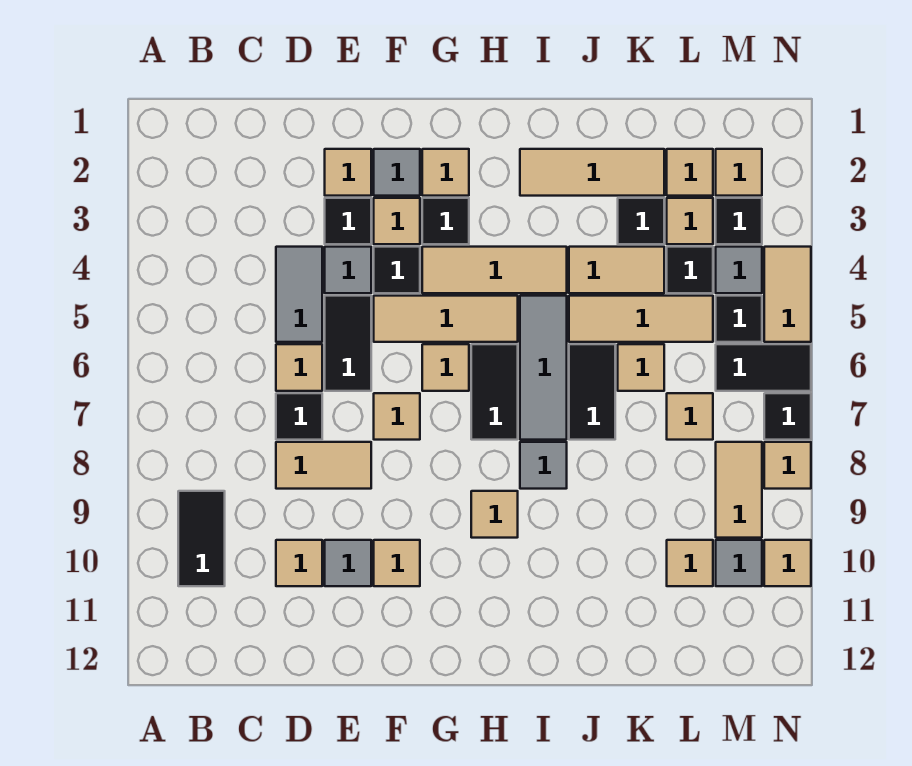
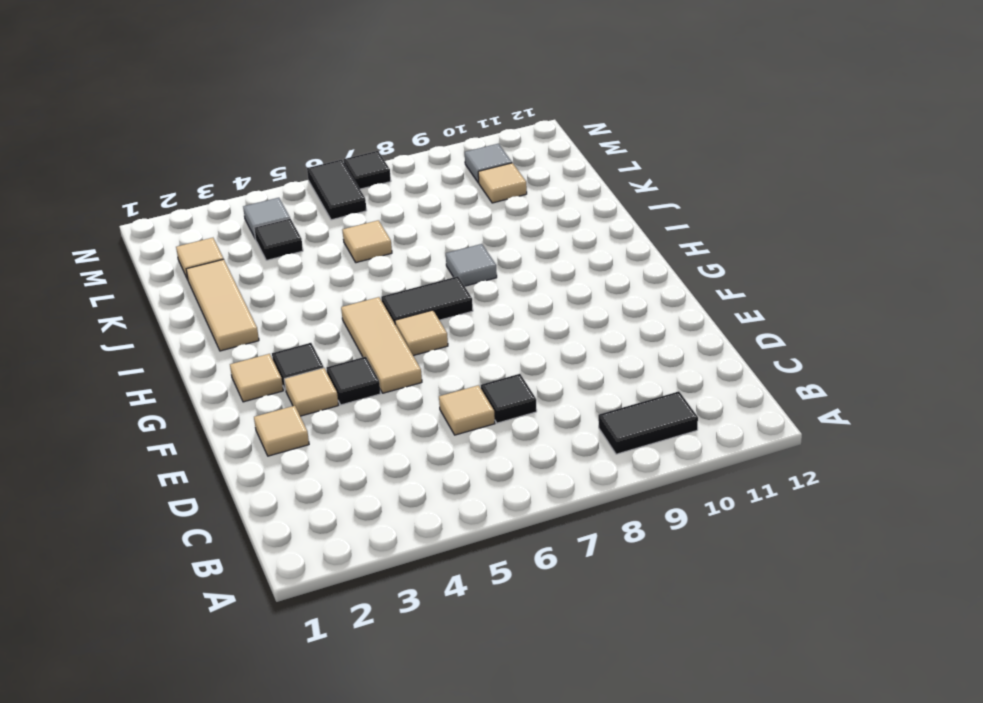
none -> grey 1x2 tile [276,247,322,342]
none -> tan 1x2 tile [276,442,371,489]
none -> tan 1x1 tile [276,540,322,586]
none -> black 1x1 tile [325,198,371,244]

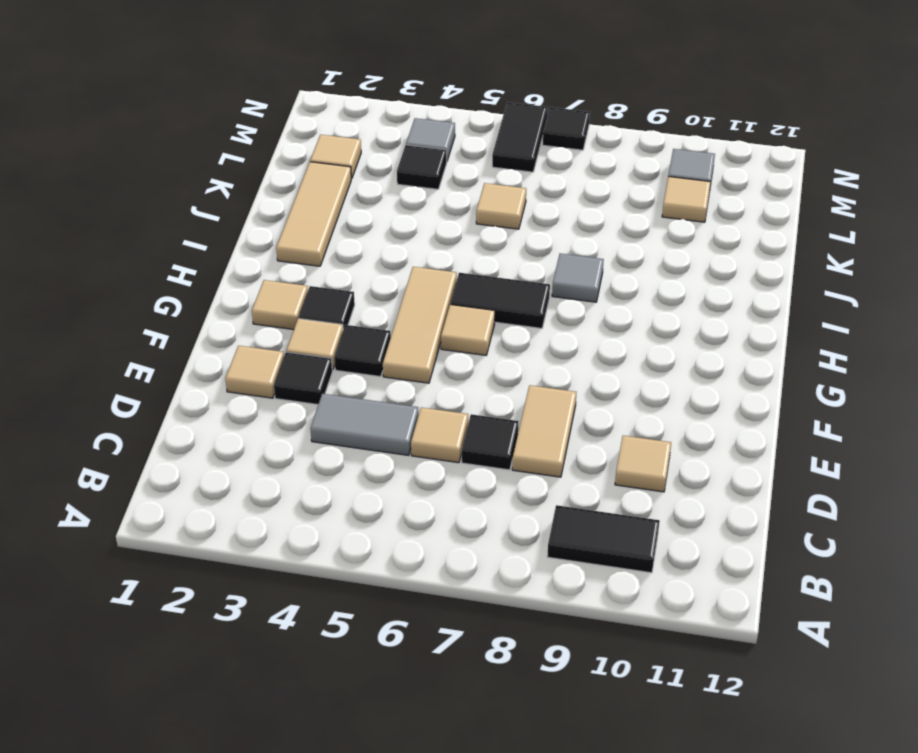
none -> grey 1x1 tile [325,247,371,293]
none -> black 1x2 tile [325,296,371,391]
none -> grey 1x1 tile [325,540,371,586]
none -> grey 1x1 tile [374,149,420,196]

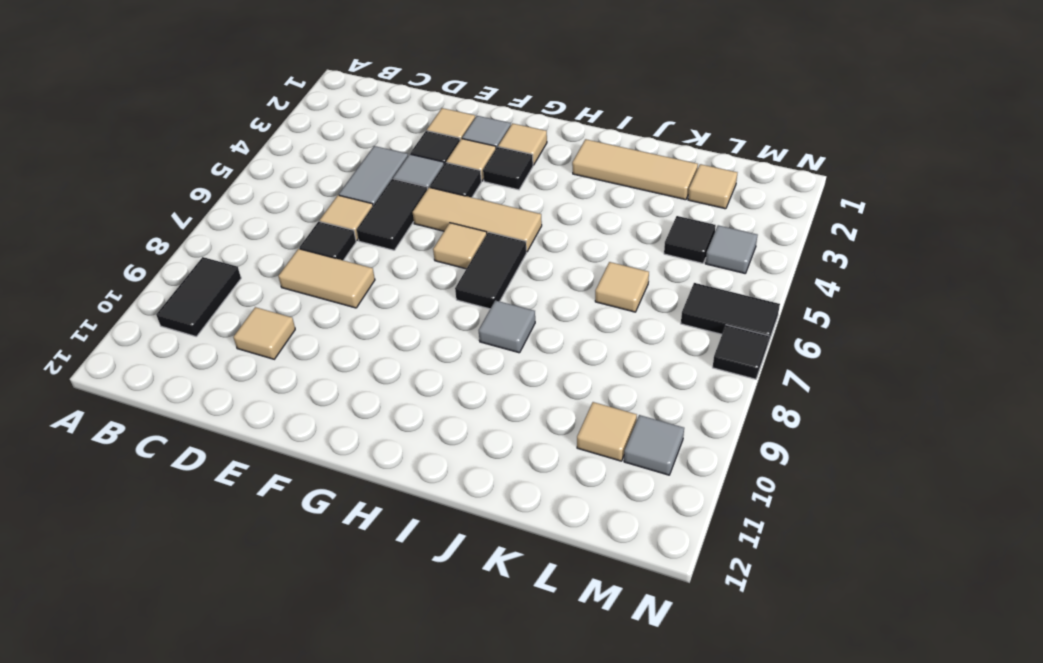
none -> grey 1x1 tile [325,540,371,586]
none -> tan 1x1 tile [374,393,420,440]
none -> tan 1x1 tile [374,540,420,586]
none -> tan 1x3 tile [422,247,567,293]

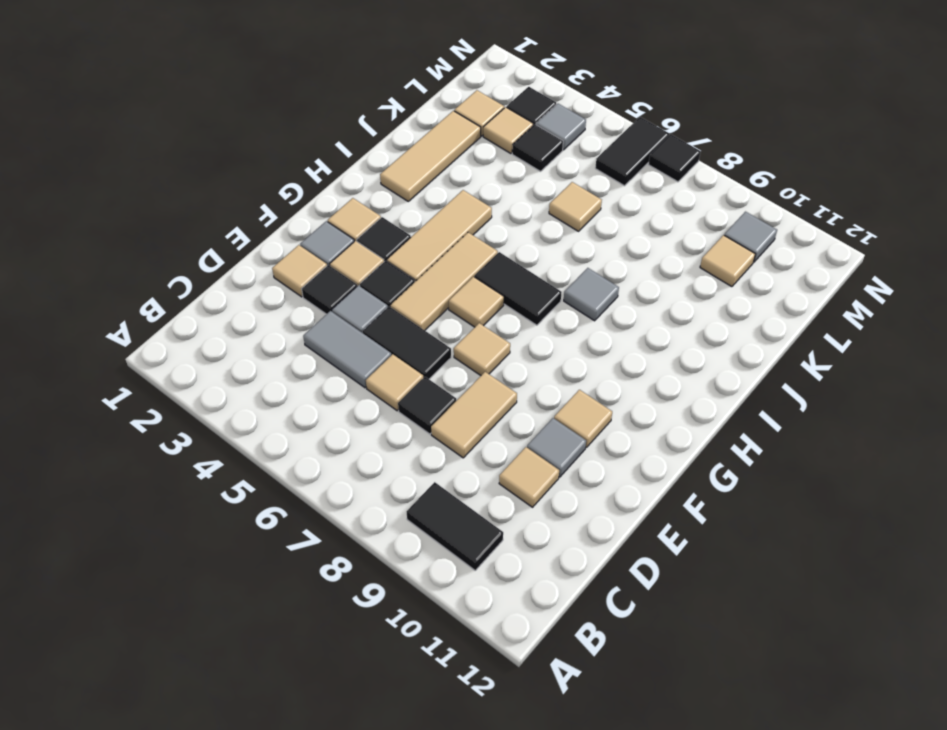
none -> tan 1x1 tile [471,491,518,538]
none -> grey 1x3 tile [520,296,567,440]
none -> tan 1x2 tile [569,247,664,293]
none -> tan 1x3 tile [569,296,713,342]

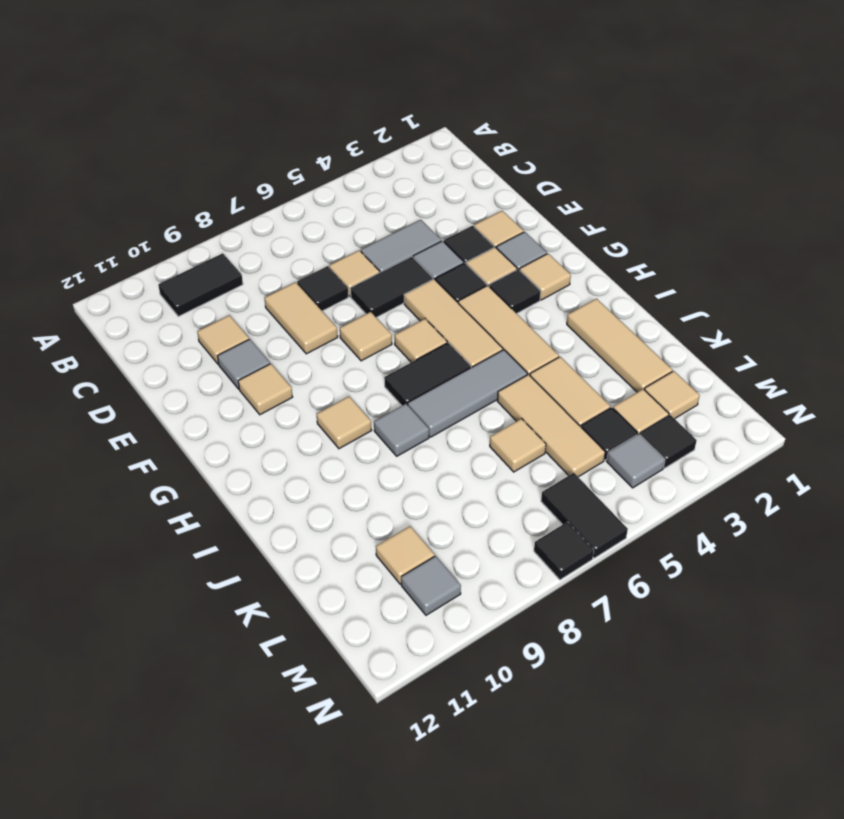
none -> black 1x2 tile [569,344,615,440]
none -> black 1x1 tile [618,198,664,244]
none -> tan 1x1 tile [667,393,713,440]
none -> tan 1x1 tile [716,149,762,196]

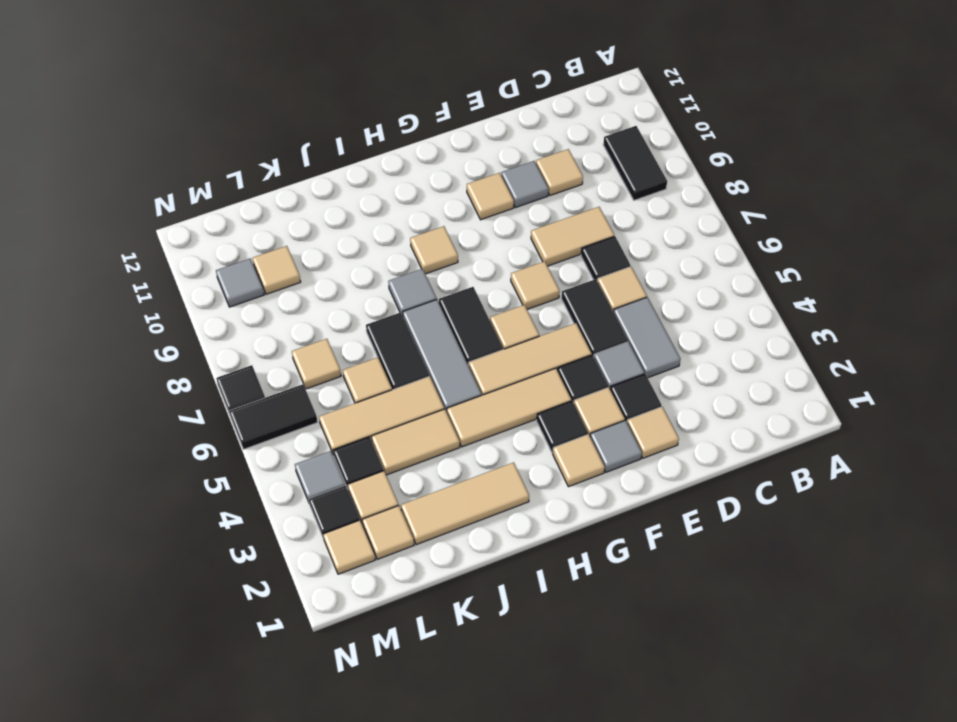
none -> black 1x1 tile [618,198,664,244]
none -> black 1x1 tile [716,296,762,342]
none -> tan 1x2 tile [716,442,762,538]
none -> tan 1x2 tile [764,247,811,342]

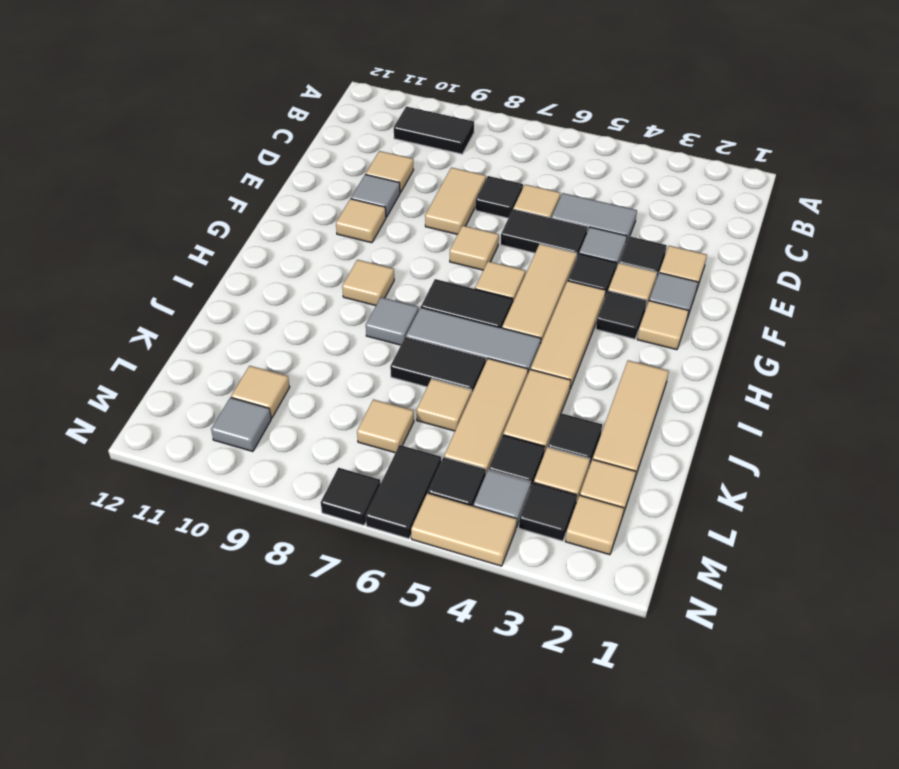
none -> tan 1x2 tile [716,442,762,538]
none -> tan 1x1 tile [764,442,811,489]
none -> tan 1x1 tile [764,540,811,586]

